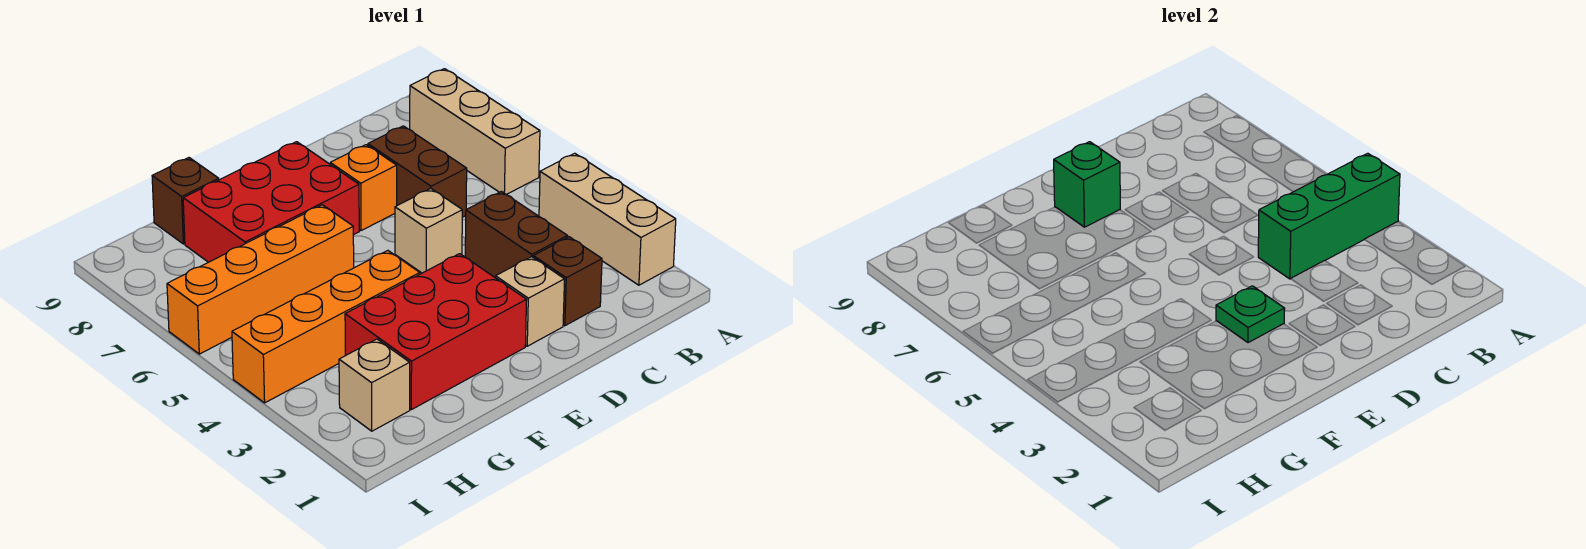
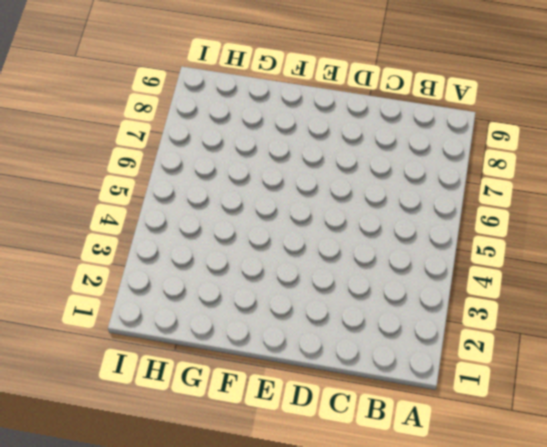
none -> tan 1x3 brick [539,153,676,285]
none -> tan 1x3 brick [410,69,540,195]
none -> brown 1x1 brick [533,237,602,326]

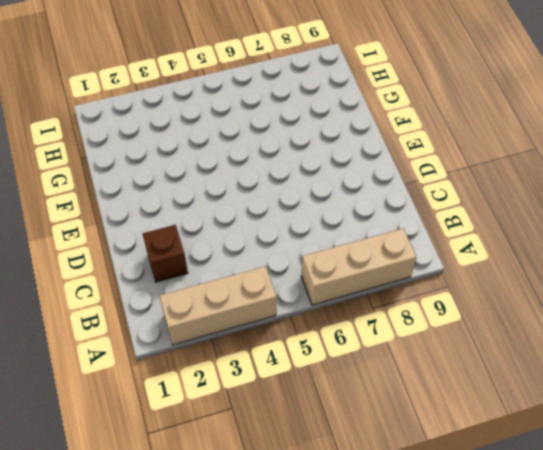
none -> brown 1x2 brick [465,192,567,278]
none -> brown 1x2 brick [368,126,467,217]
none -> tan 1x1 brick [496,257,565,346]

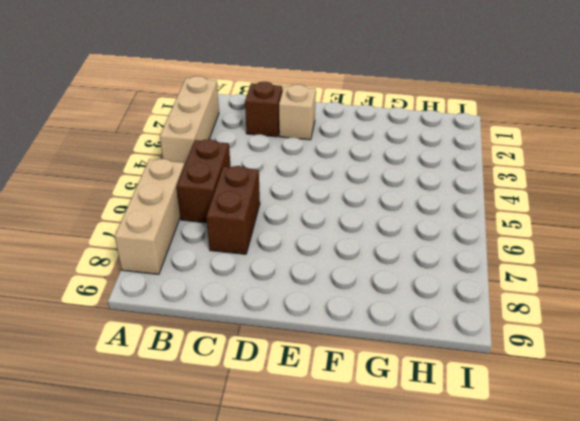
brown 1x2 brick [177,139,231,223] -> brown 1x2 brick moved to [465,192,567,278]
none -> tan 1x1 brick [395,189,462,273]
none -> orange 1x1 brick [330,145,397,231]
none -> red 2x3 brick [345,254,527,410]

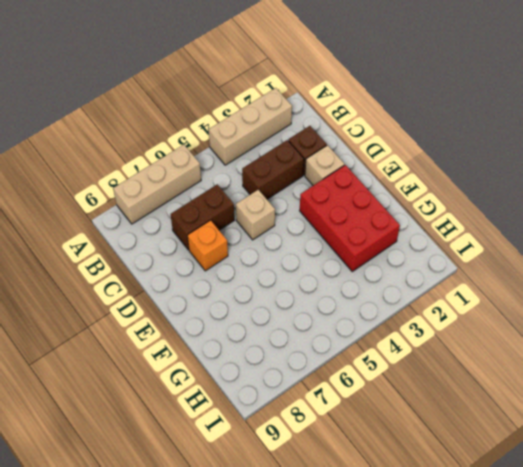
none -> red 2x3 brick [183,142,359,262]
none -> orange 1x4 brick [232,251,420,403]
none -> orange 1x4 brick [167,205,354,354]

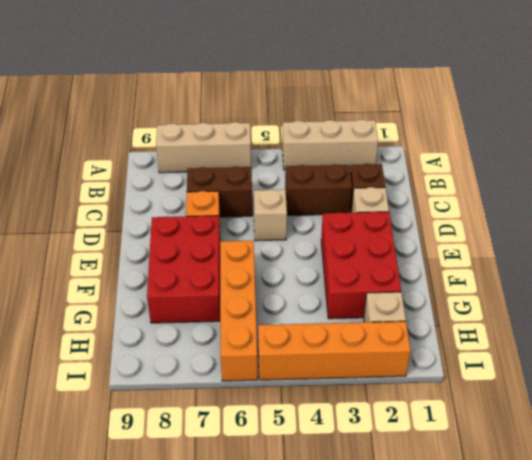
orange 1x4 brick [258,321,410,380] -> orange 1x4 brick turned to [232,251,420,403]
none -> brown 1x1 brick [152,158,219,244]
none -> green 1x3 brick [1258,153,1400,279]
none -> green 1x1 plate [1216,286,1285,343]

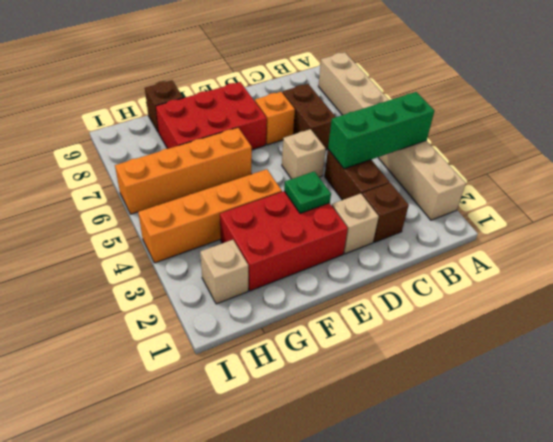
none -> green 1x1 brick [1054,142,1120,227]

